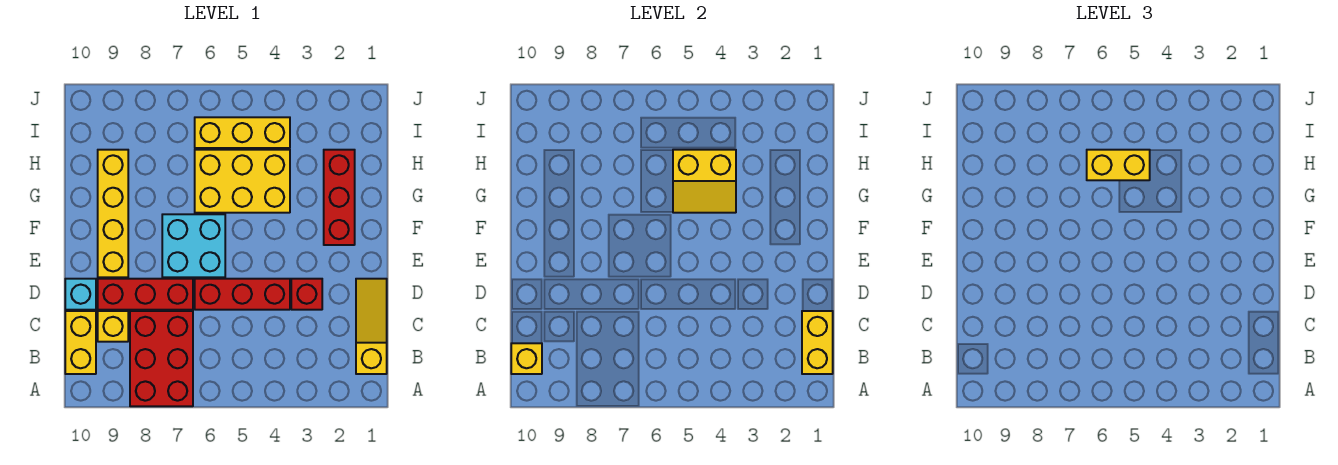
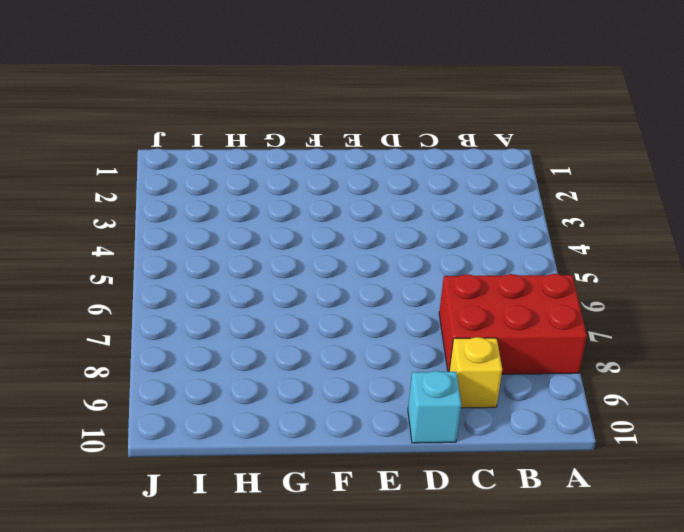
none -> yellow 1x3 slope [356,279,387,374]
none -> yellow 1x2 brick [65,311,96,374]
none -> red 1x1 brick [291,279,322,310]

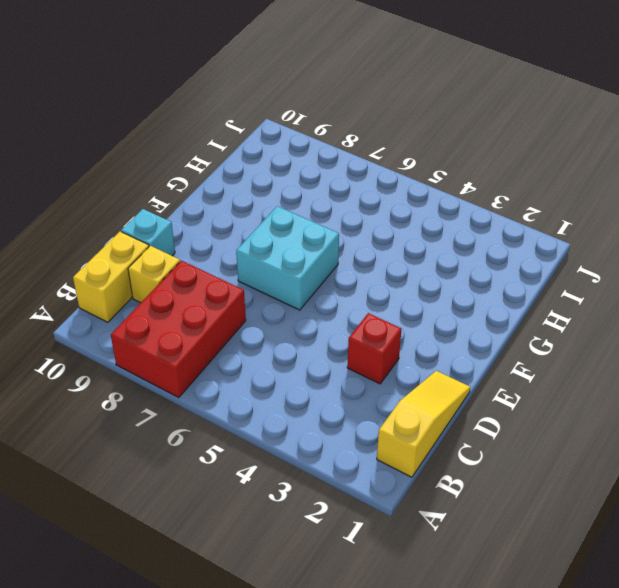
none -> red 1x3 brick [195,279,290,310]
none -> red 1x3 brick [98,279,193,310]
none -> yellow 1x4 brick [98,150,128,277]

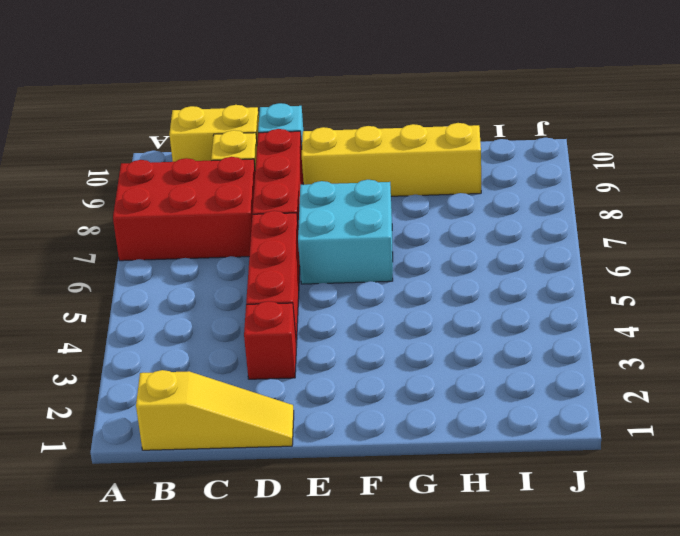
none -> red 1x3 brick [324,150,355,245]
none -> yellow 2x3 brick [195,150,290,213]
none -> yellow 1x3 brick [195,117,290,148]

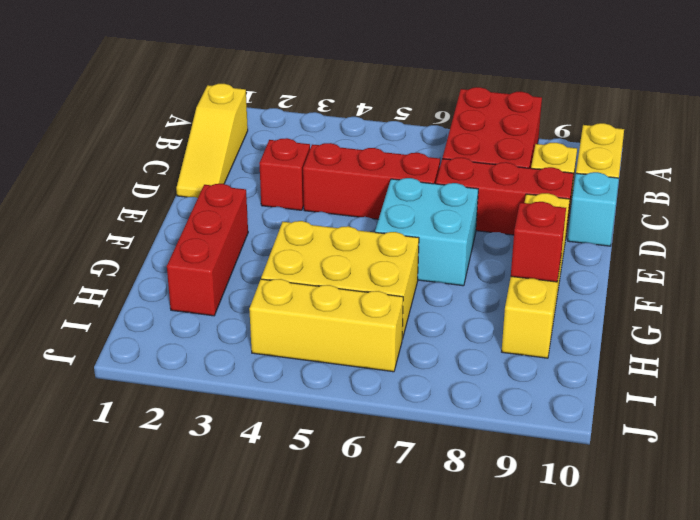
red 1x1 brick [511,202,566,282] -> none
none -> yellow 1x2 brick [802,311,833,374]
none -> yellow 1x1 brick [511,343,542,374]
none -> yellow 2x2 slope [673,150,736,213]

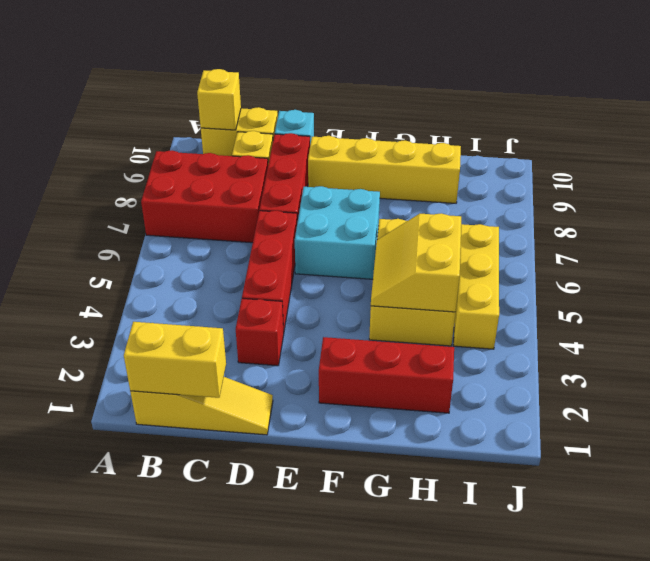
none -> yellow 1x2 brick [1087,150,1150,180]

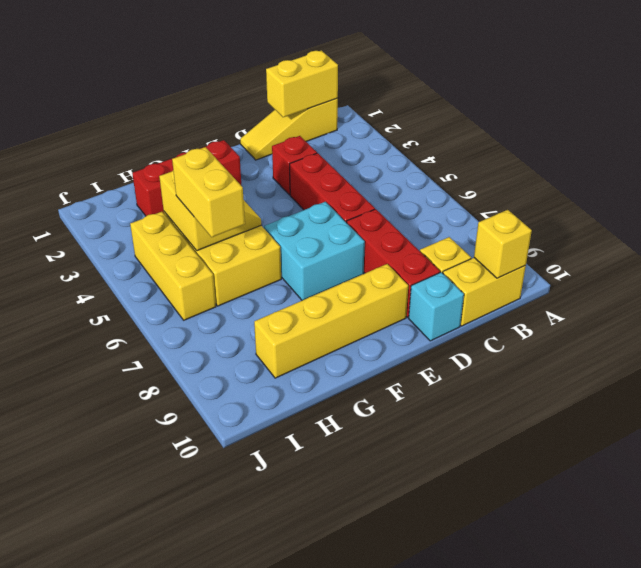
none -> red 2x3 brick [130,311,193,406]

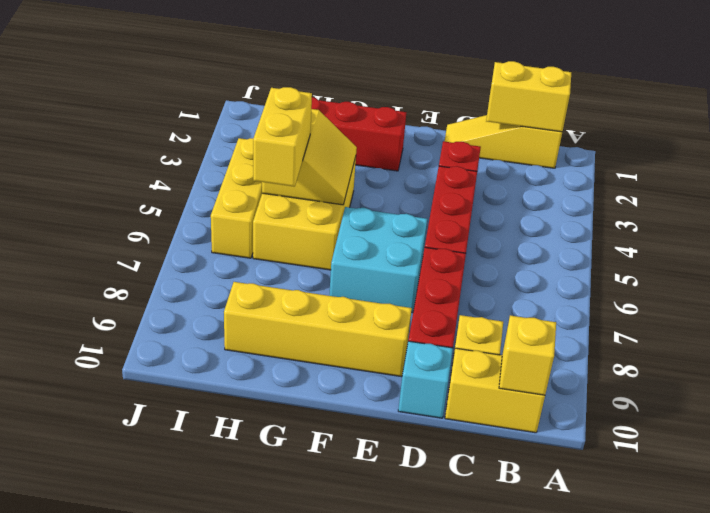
none -> red 2x3 brick [130,311,193,406]

